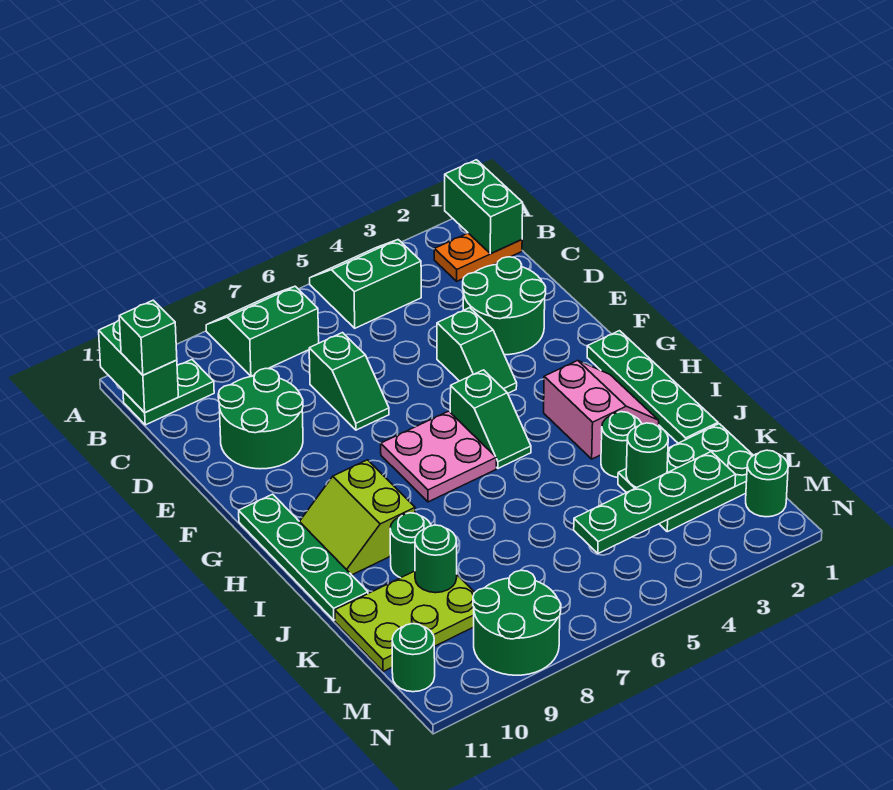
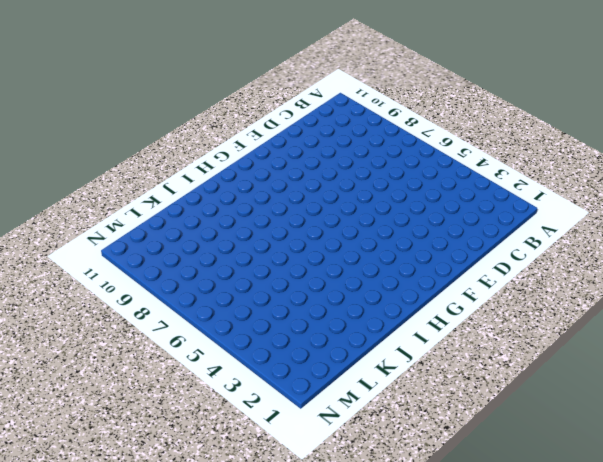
none -> green 2x2 slope [310,240,421,328]
none -> green 2x2 slope [206,286,319,376]
none -> orange 1x2 plate [434,233,522,281]

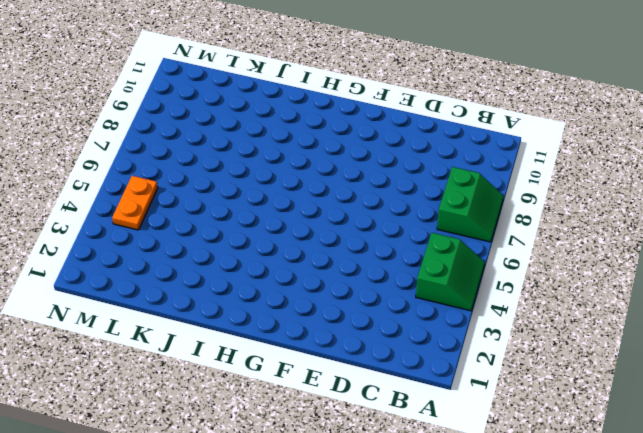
orange 1x2 plate [112,176,158,230] -> orange 1x2 plate moved to [434,233,522,281]
none -> green 1x2 plate [123,360,214,425]
none -> green 2x2 round brick [463,257,546,355]
none -> green 1x2 slope [309,333,389,430]

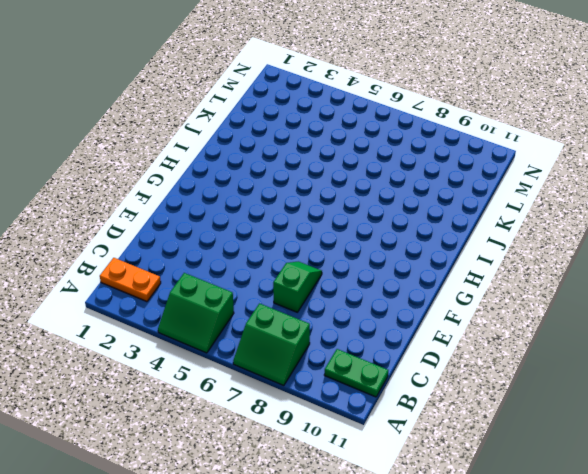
none -> green 2x2 round brick [463,257,546,355]
none -> green 2x2 round brick [218,368,303,469]
none -> green 1x2 slope [437,308,517,393]

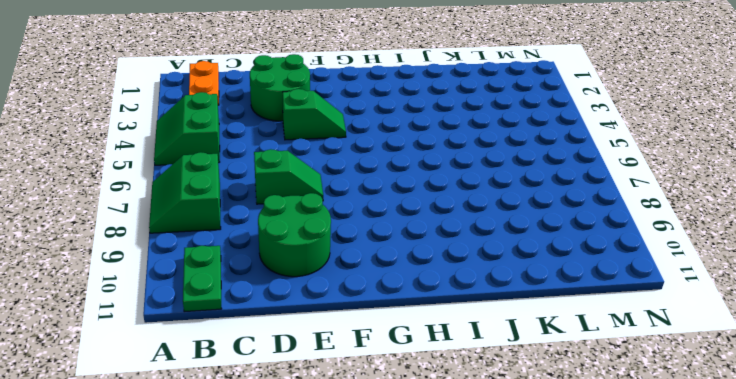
none -> green 1x4 plate [587,331,718,443]
none -> green 1x2 slope [450,370,531,468]
none -> pink 2x2 plate [381,411,496,502]

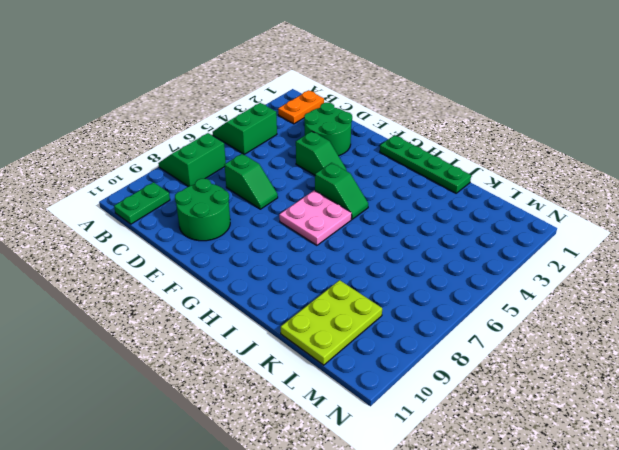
none -> green 1x4 plate [239,494,368,620]
none -> pink 2x2 slope [544,360,659,459]
none -> lime 2x2 slope [299,460,415,575]

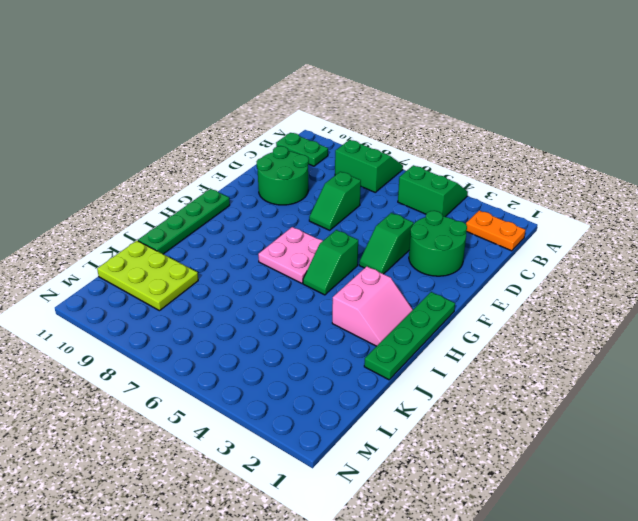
none -> lime 2x2 slope [299,460,415,575]
none -> green 1x1 round brick [601,412,642,477]
none -> green 1x1 round brick [390,513,431,578]

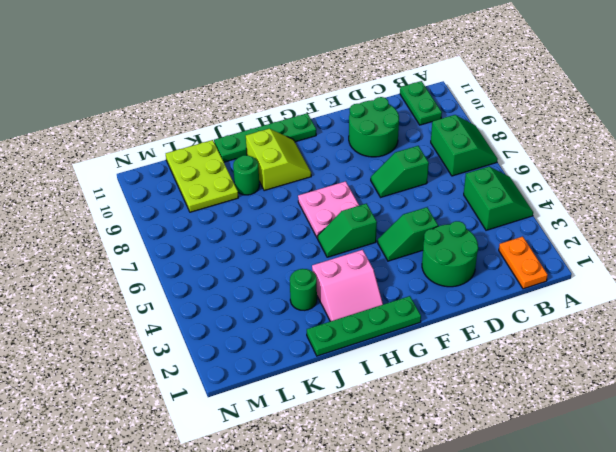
lime 2x2 slope [246,129,311,191] -> lime 2x2 slope turned to [299,460,415,575]
none -> green 2x3 plate [618,424,753,532]
none -> green 1x1 round brick [746,450,788,517]
none -> green 2x2 round brick [473,570,561,675]

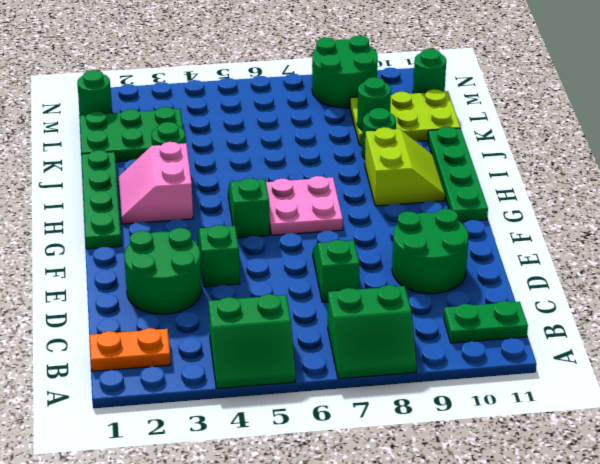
none -> green 1x2 brick [445,160,523,254]
none -> green 1x2 brick [99,320,178,413]
none -> green 1x1 round brick [626,423,668,488]

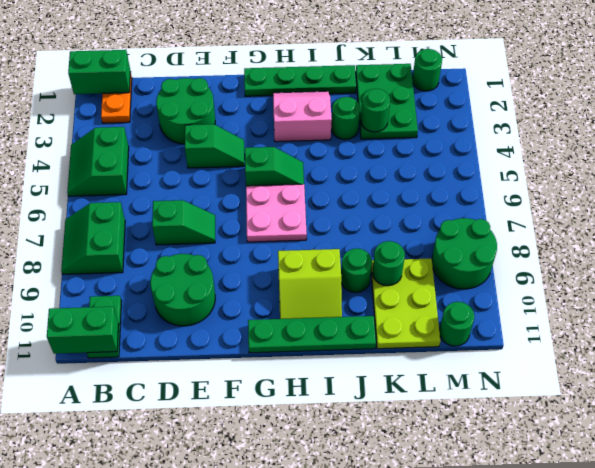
none -> green 1x4 plate [574,452,736,553]
none -> green 1x1 brick [119,300,177,375]

